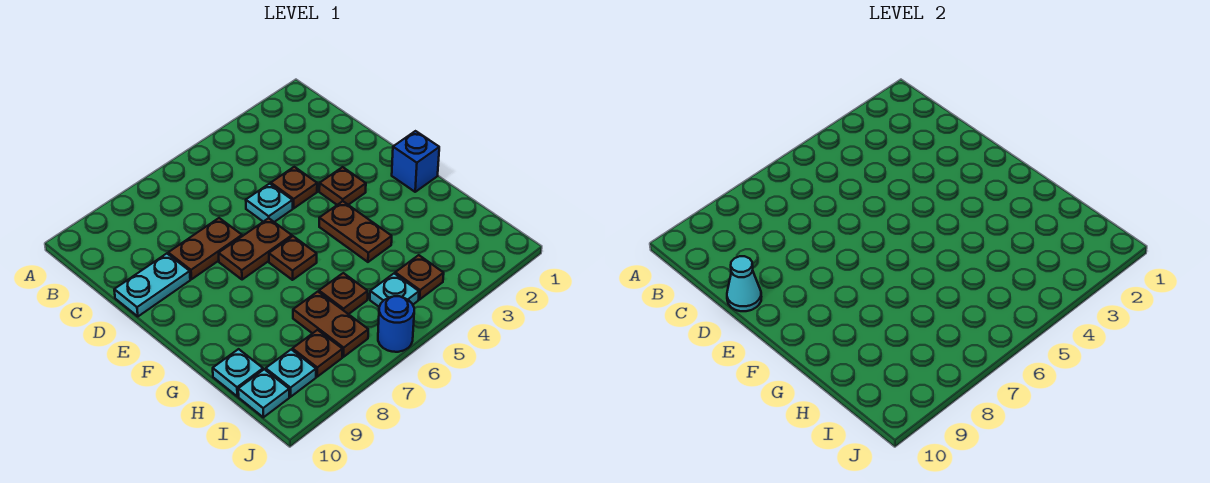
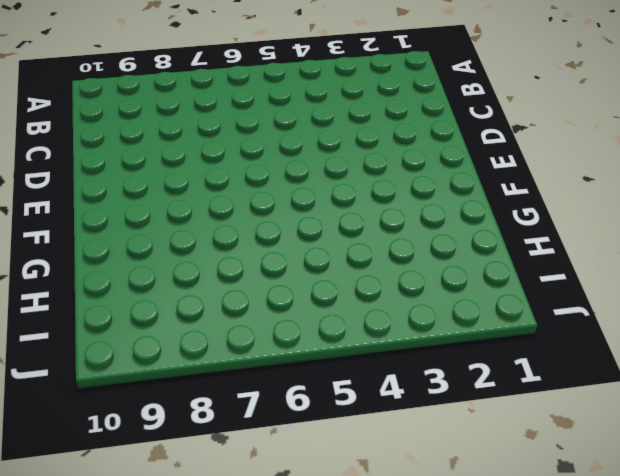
none -> brown 1x1 plate [271,167,317,208]
none -> cyan 1x1 plate [246,184,293,222]
none -> brown 1x2 plate [168,218,242,279]

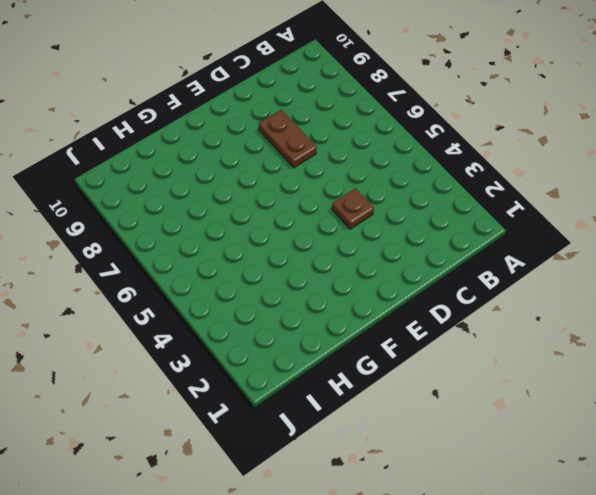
none -> cyan 1x1 plate [246,184,293,222]
none -> cyan 1x2 plate [114,254,190,316]
none -> brown 1x1 plate [319,167,366,205]

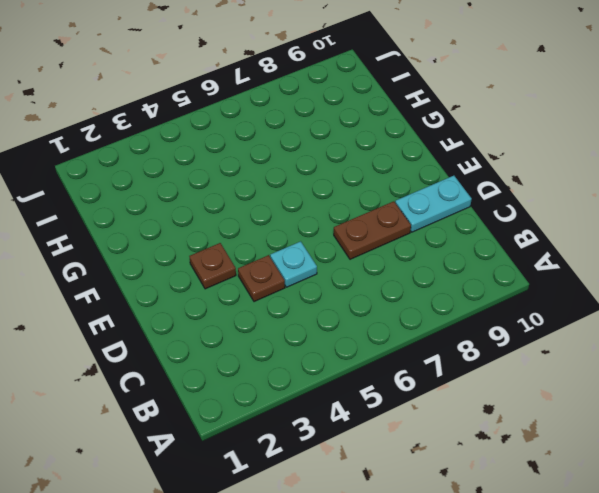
none -> brown 1x2 plate [219,218,292,280]
none -> blue 1x1 brick [392,131,439,192]
none -> brown 1x2 plate [319,201,392,262]

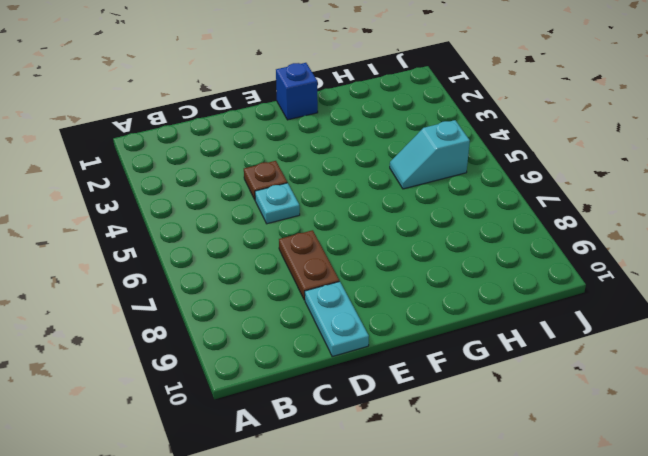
cyan 1x2 slope [390,120,470,189] -> cyan 1x1 plate [370,273,419,307]
none -> brown 1x1 plate [319,167,366,205]
none -> brown 1x2 plate [219,218,292,280]
none -> brown 1x2 plate [319,201,392,262]

